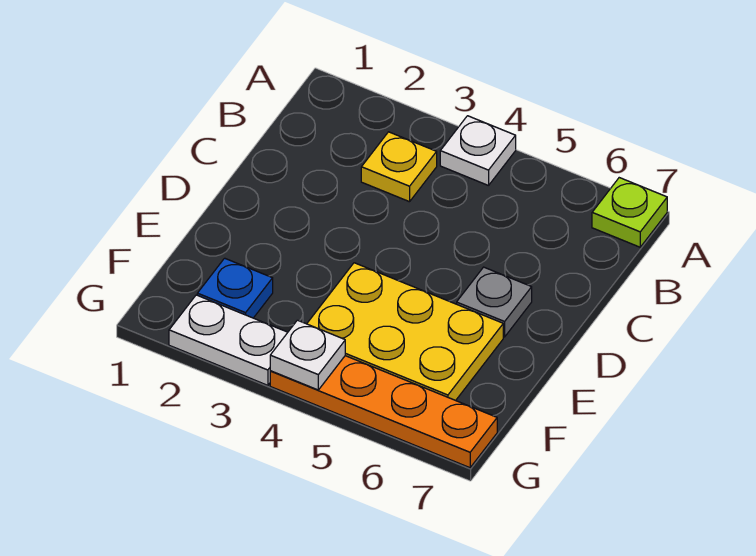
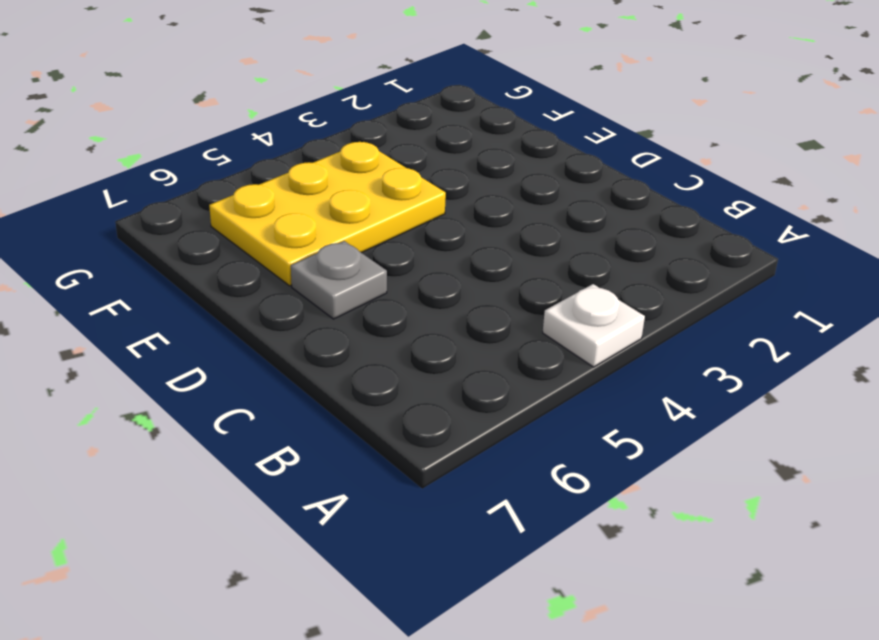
none -> lime 1x1 plate [592,178,667,247]
none -> yellow 1x1 plate [361,132,437,202]

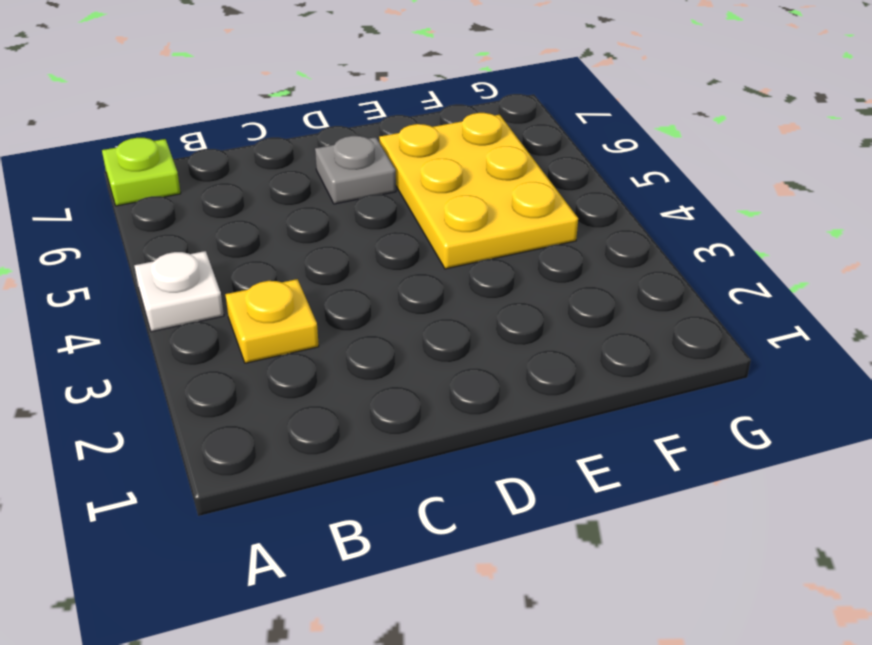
none -> blue 1x1 plate [197,258,273,318]
none -> white 1x2 plate [169,295,288,385]

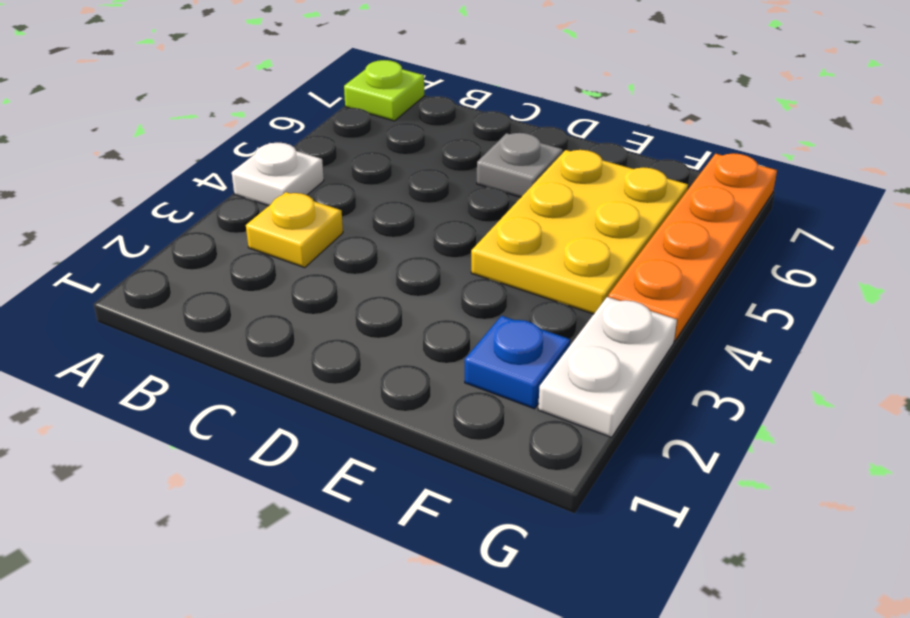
none -> white 1x1 plate [270,320,345,390]

